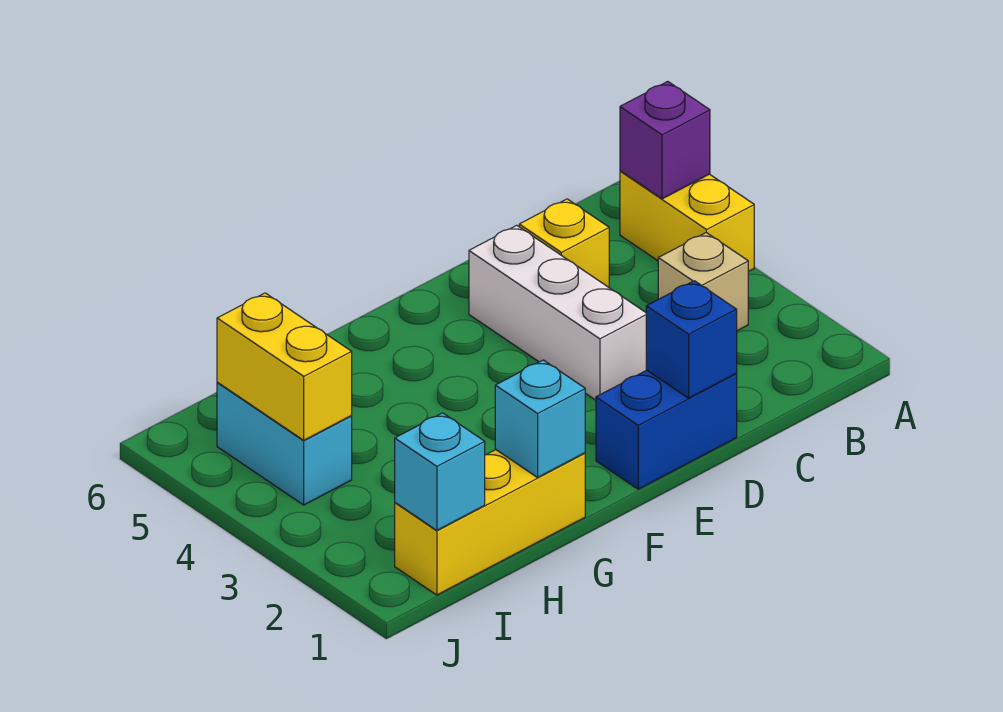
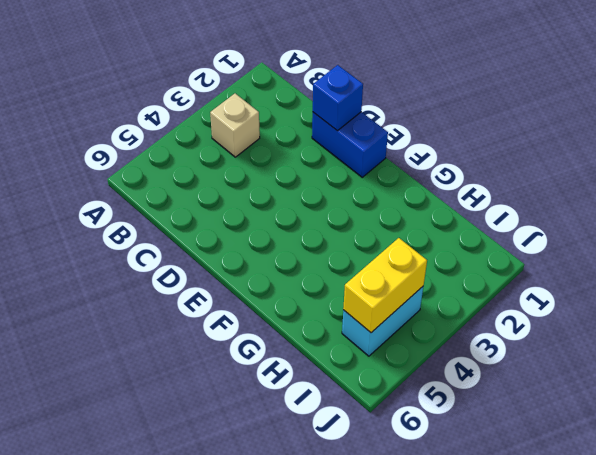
none -> yellow 1x2 brick [620,171,754,272]
none -> yellow 1x1 brick [519,199,609,287]
none -> white 1x3 brick [469,225,646,400]

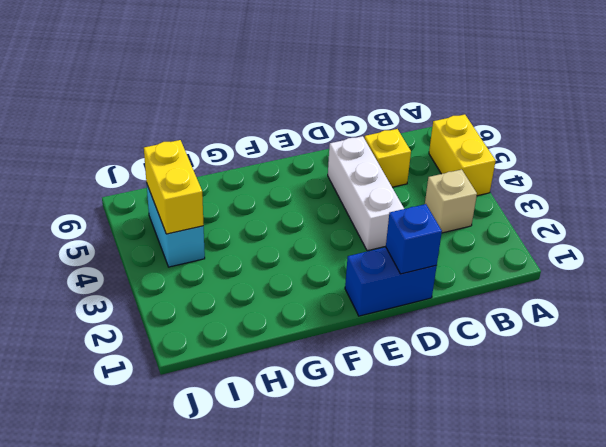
none -> yellow 1x3 brick [395,450,585,595]
none -> purple 1x1 brick [620,81,710,199]
none -> cyan 1x1 brick [495,360,585,477]

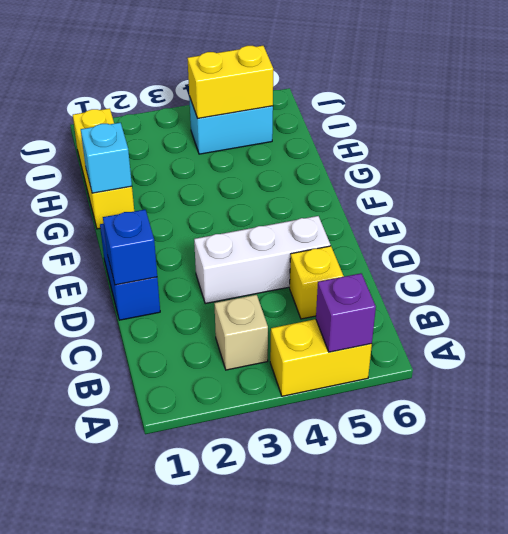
none -> cyan 1x1 brick [395,413,485,530]

